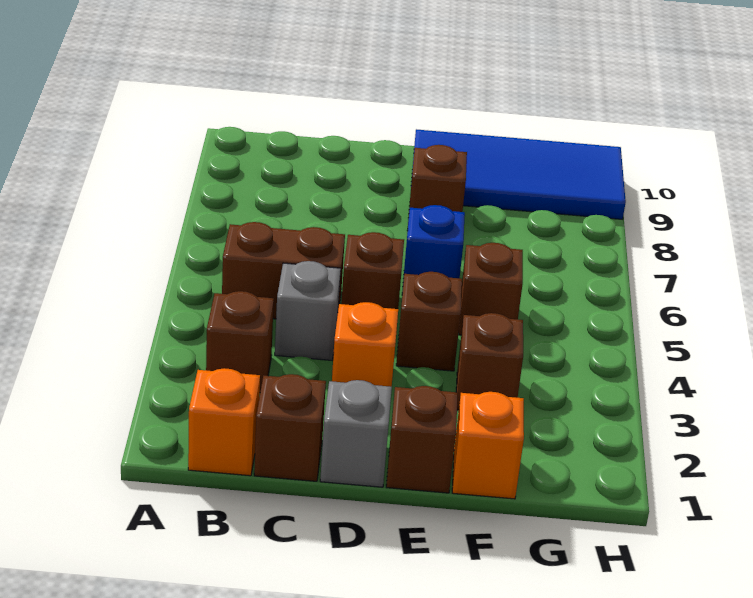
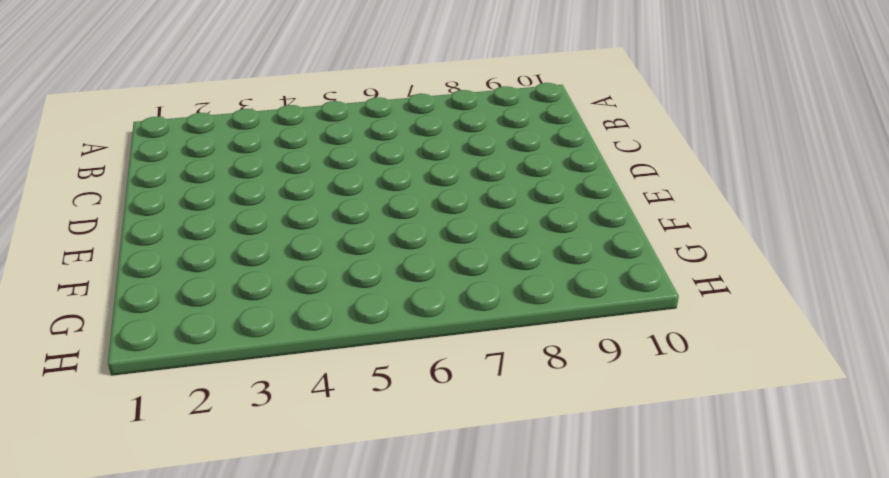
none -> orange 1x1 brick [188,368,260,476]
none -> brown 1x1 brick [206,291,274,392]
none -> brown 1x2 brick [222,222,345,319]

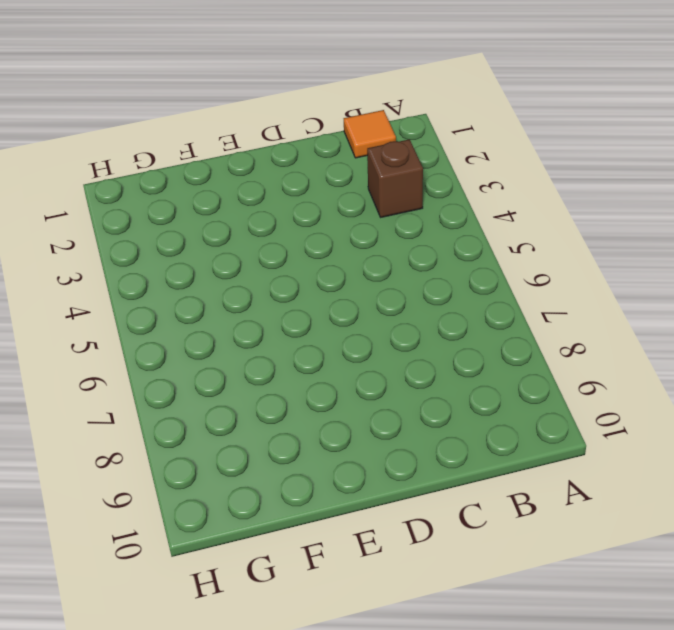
orange 1x1 tile [344,110,396,158] -> orange 1x1 brick [188,368,260,476]
none -> brown 1x2 brick [222,222,345,319]
none -> brown 1x1 brick [254,374,326,481]
none -> grey 1x1 brick [275,261,341,360]

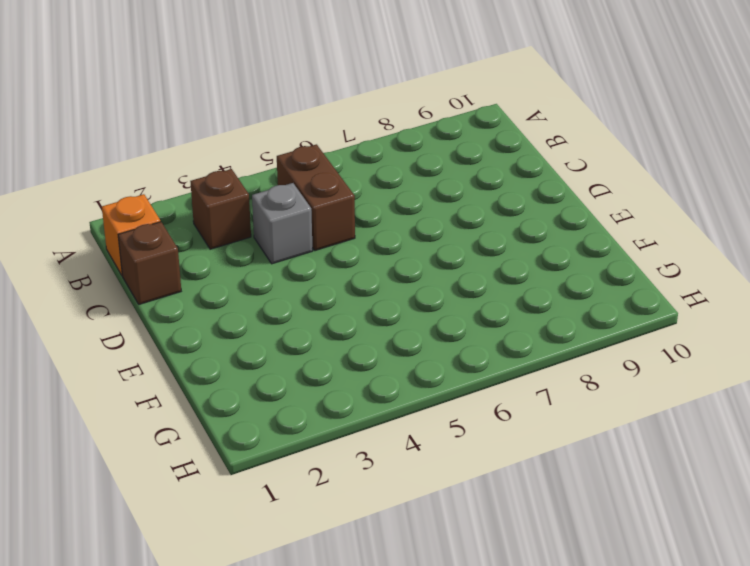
none -> grey 1x1 brick [320,380,392,487]
none -> orange 1x1 brick [332,302,398,387]
none -> brown 1x1 brick [341,232,404,309]

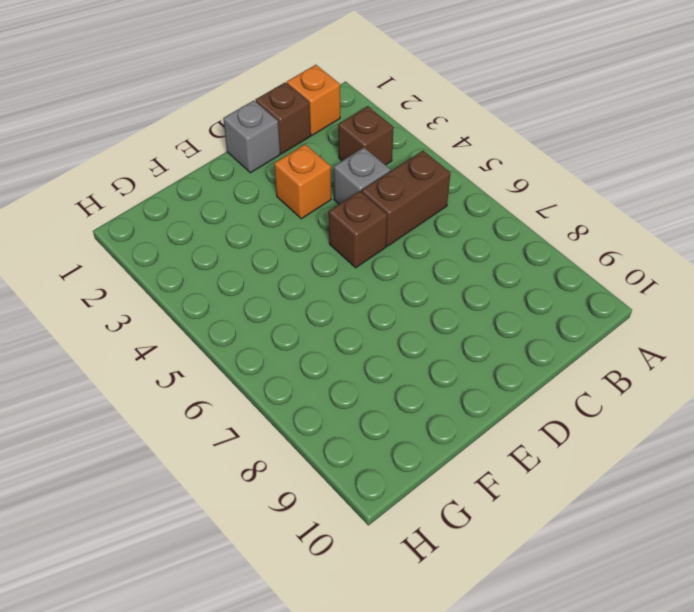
none -> brown 1x1 brick [386,386,458,493]
none -> brown 1x1 brick [396,272,462,371]
none -> blue 1x1 brick [402,205,465,293]

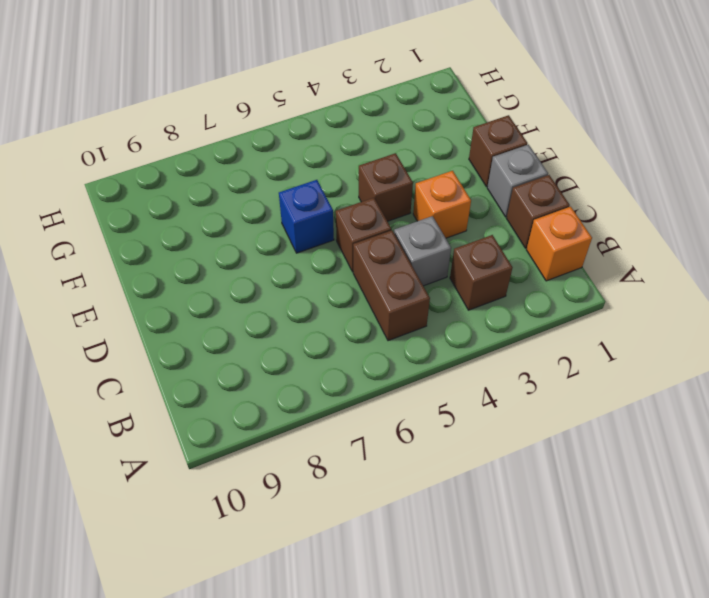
none -> brown 1x1 brick [407,145,467,231]
none -> blue 2x4 tile [413,129,626,219]
none -> orange 1x1 brick [452,392,524,499]

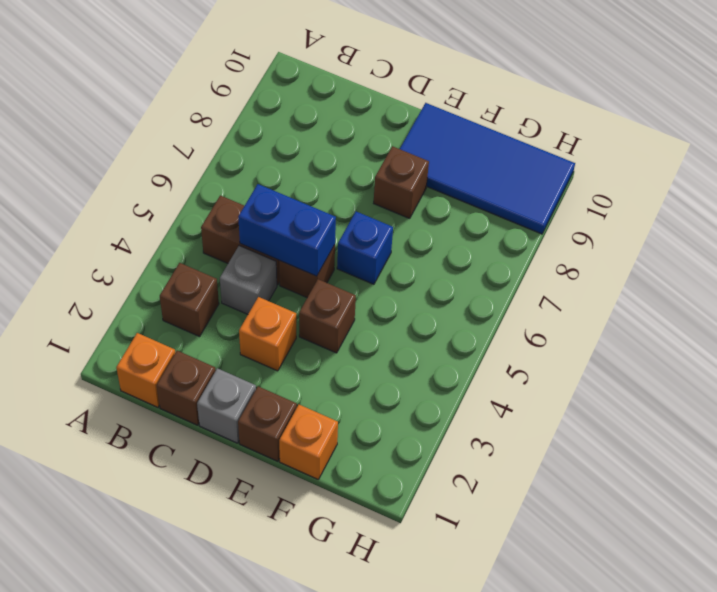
blue 1x2 brick [238,184,336,276] -> none
none -> brown 1x1 brick [456,313,523,410]
none -> brown 1x1 brick [459,243,523,335]

